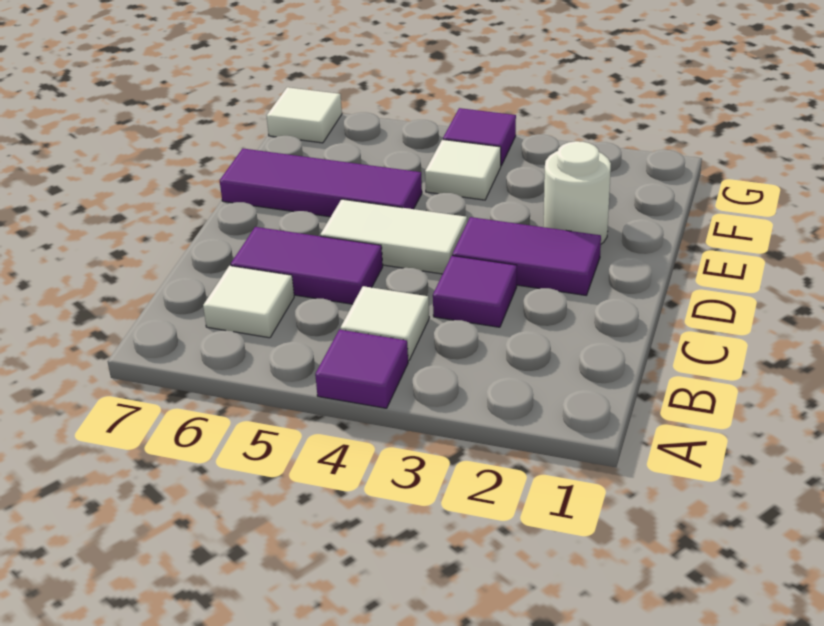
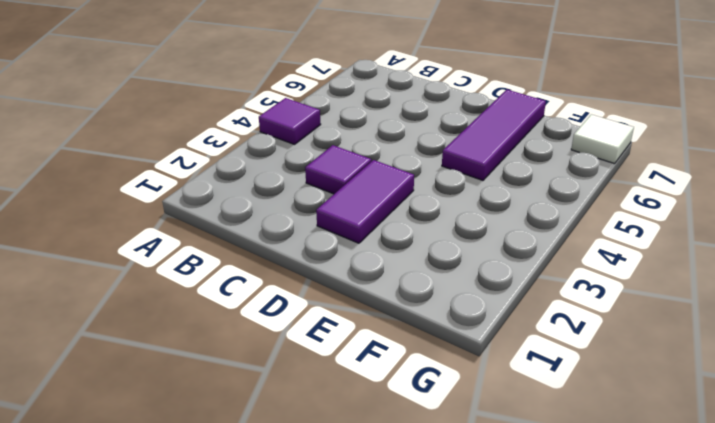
none -> white 1x1 tile [340,286,429,361]
none -> white 1x1 tile [203,266,294,338]
none -> purple 1x2 tile [231,227,383,304]

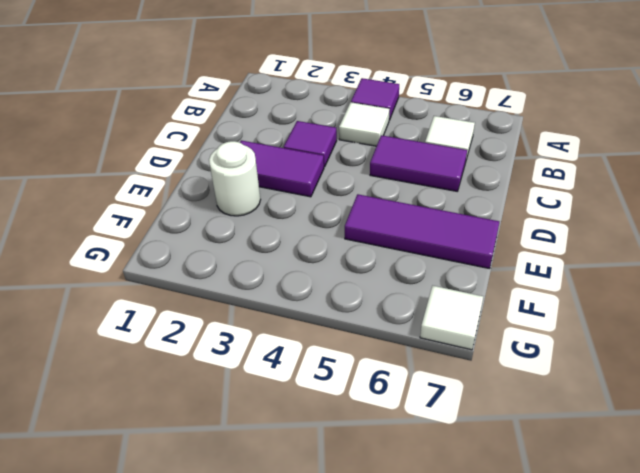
none -> white 1x2 tile [320,199,467,274]
none -> white 1x1 tile [425,139,501,200]
none -> purple 1x1 tile [443,108,516,165]

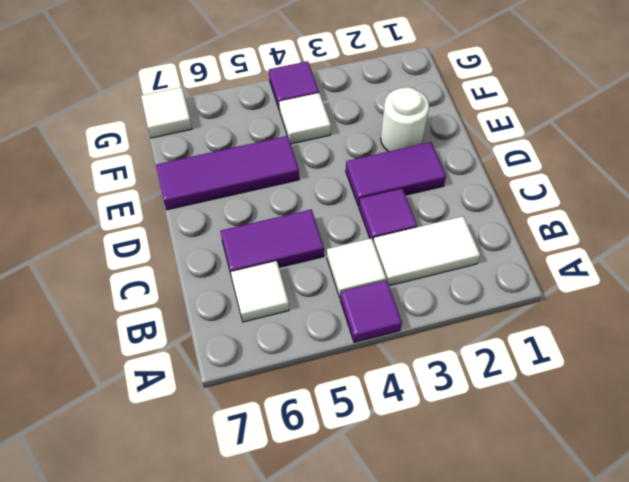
white 1x2 tile [373,216,480,286] -> white 1x2 tile moved to [320,199,467,274]

